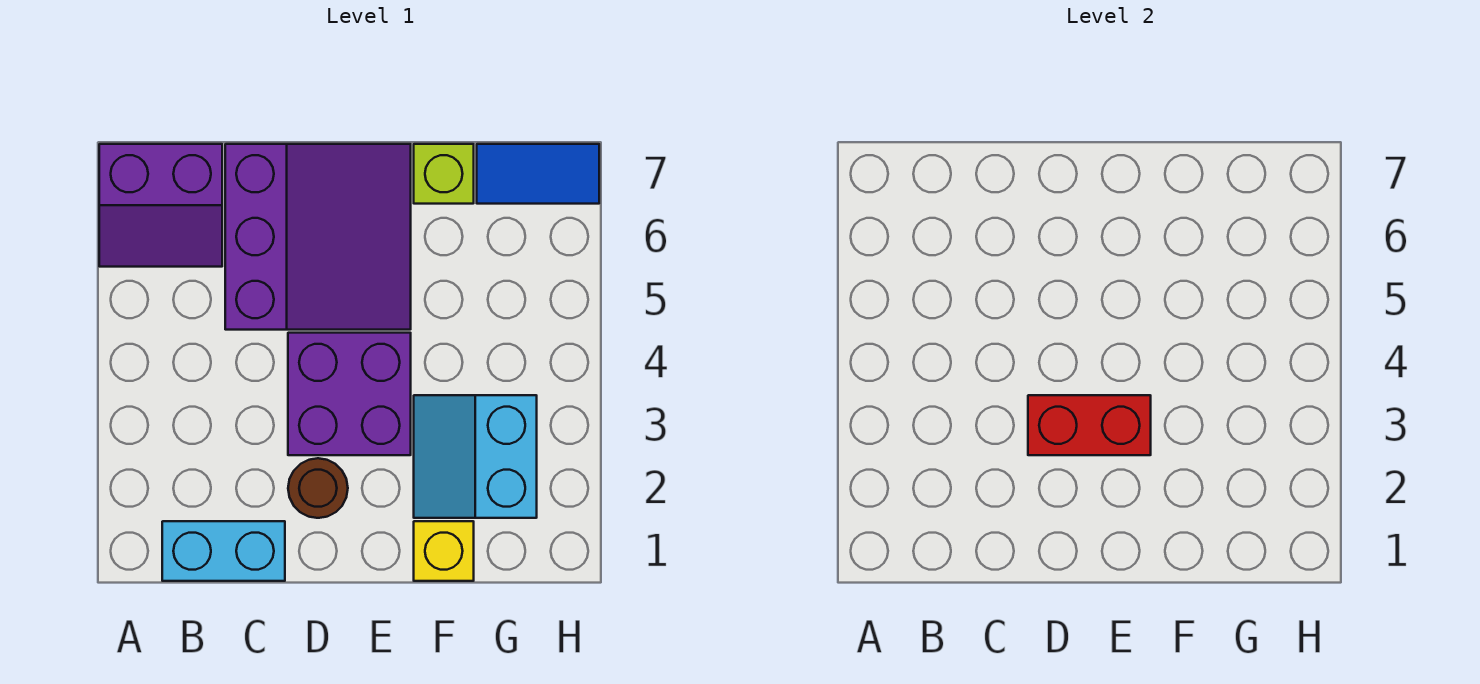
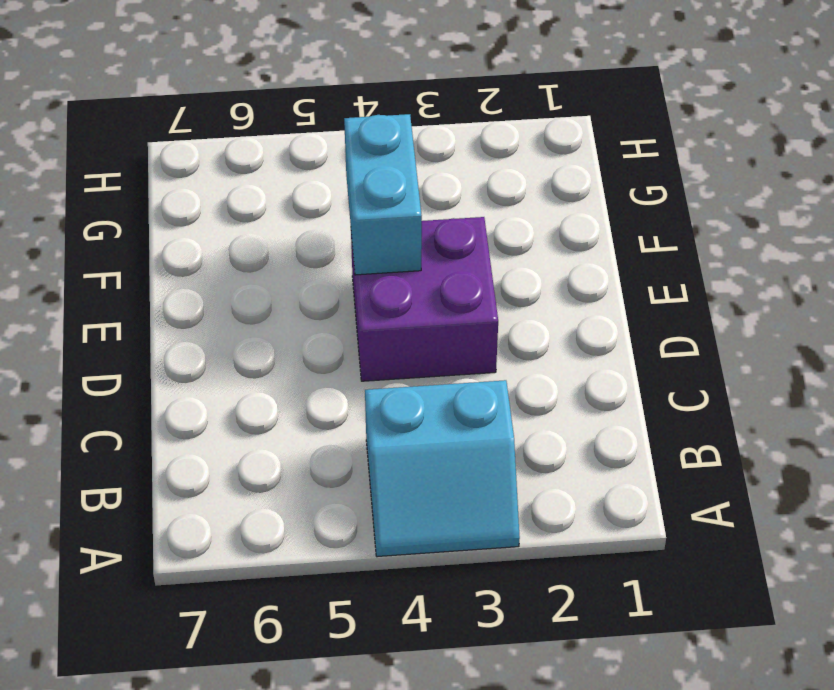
cyan 2x2 slope [365,380,520,557] -> cyan 2x2 slope moved to [414,395,537,518]
cyan 1x2 brick [344,114,422,275] -> cyan 1x2 brick moved to [162,521,285,581]
none -> purple 2x2 slope [99,144,222,267]
none -> purple 3x3 slope [225,144,411,330]

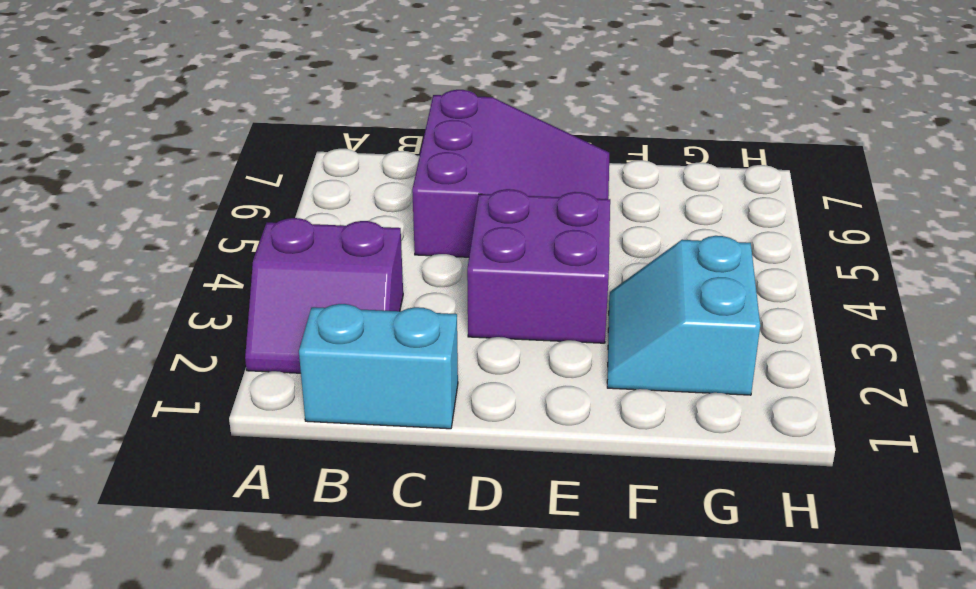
purple 2x2 slope [245,218,403,373] -> purple 2x2 slope moved to [99,144,222,267]
none -> brown 1x1 round brick [288,458,348,518]
none -> yellow 1x1 brick [414,521,474,581]

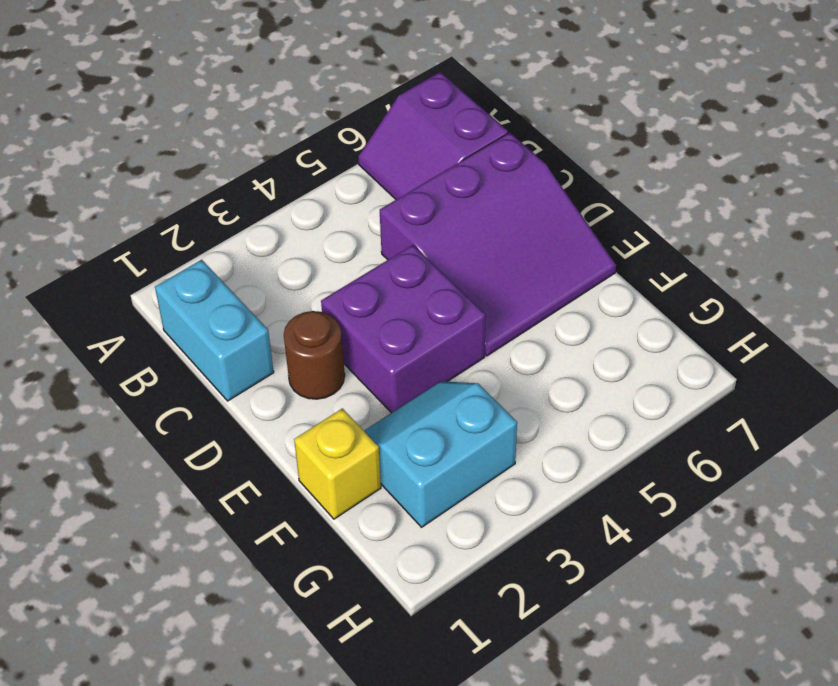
none -> lime 1x1 brick [414,144,474,204]
none -> blue 1x2 tile [477,144,599,204]

